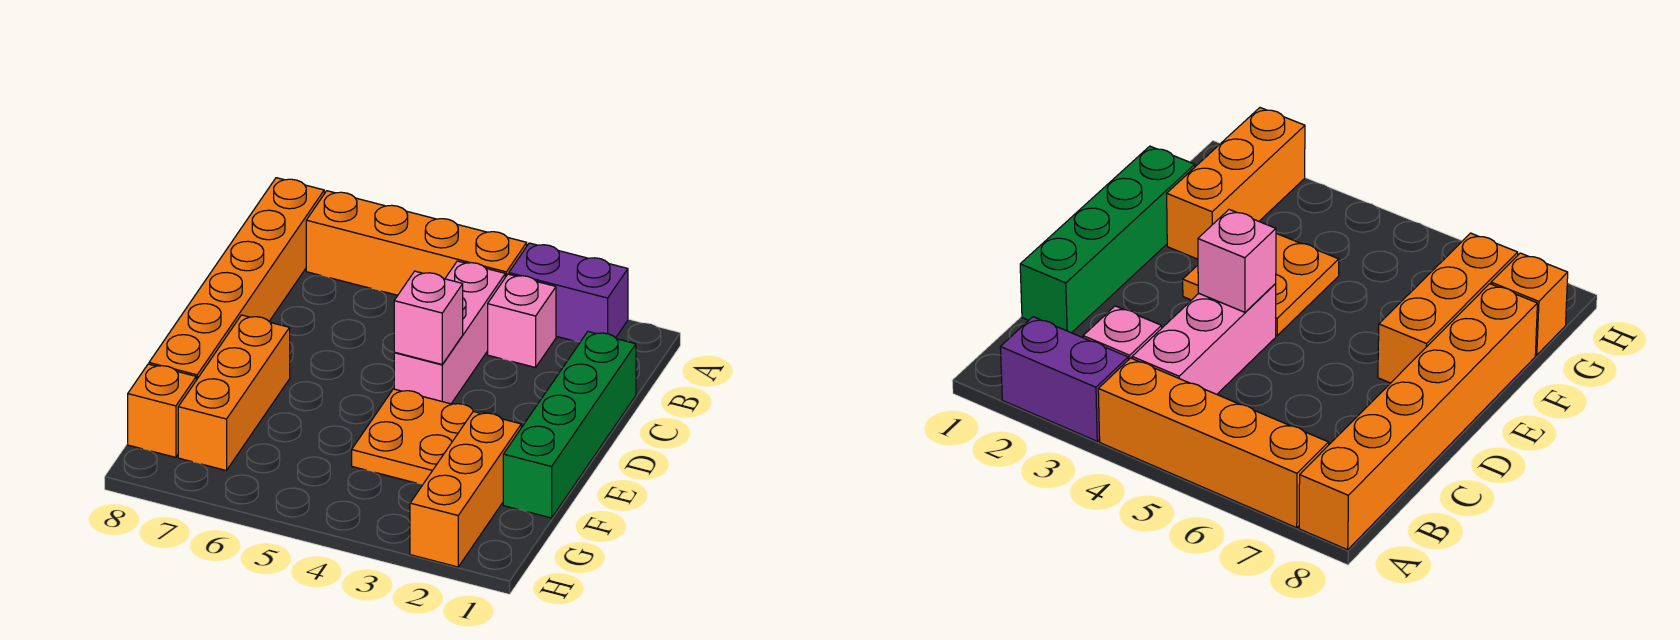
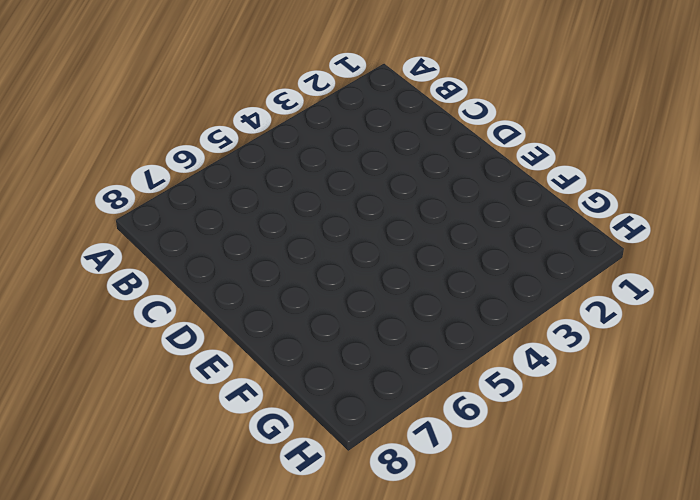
none -> purple 1x2 brick [509,243,628,342]
none -> orange 1x4 brick [306,191,527,295]

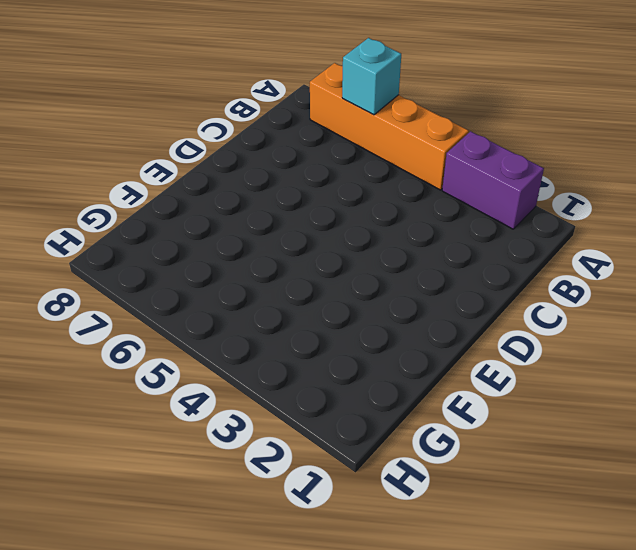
cyan 1x1 brick [342,38,401,115] -> none
none -> orange 1x6 brick [149,178,324,380]
none -> pink 1x1 brick [488,274,556,368]

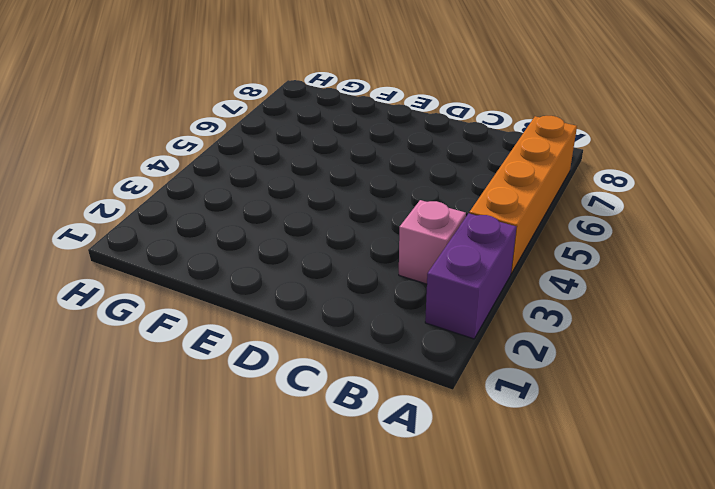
none -> orange 1x6 brick [149,178,324,380]
none -> pink 1x3 brick [394,261,505,404]

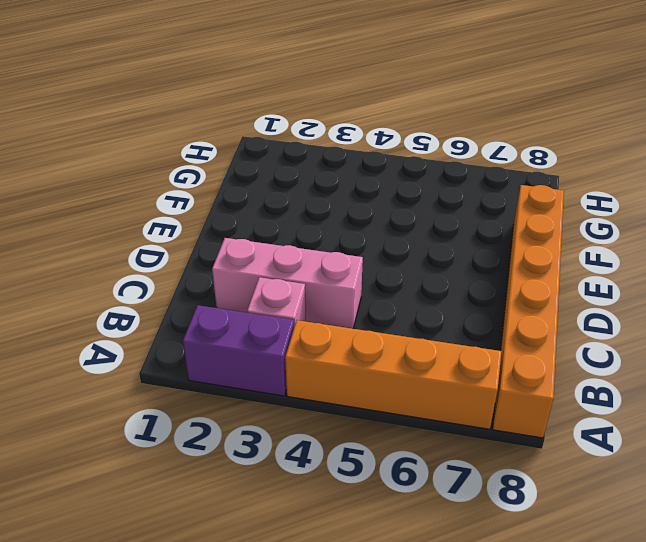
pink 1x3 brick [212,238,363,329] -> pink 1x3 brick turned to [394,261,505,404]
none -> green 1x4 brick [503,332,636,518]
none -> orange 2x2 plate [352,389,484,484]

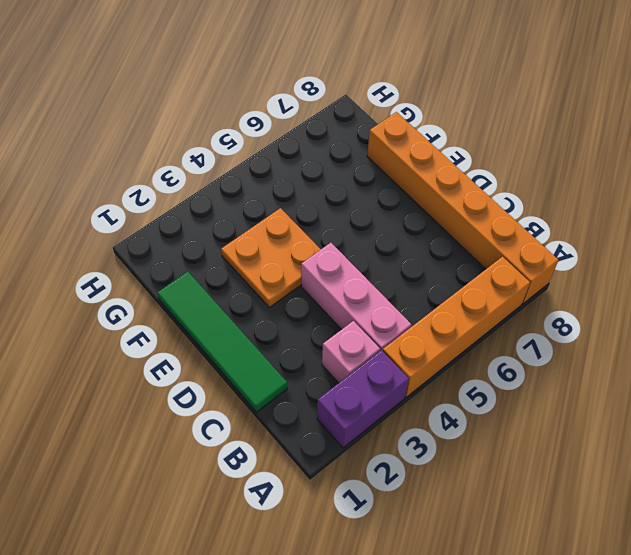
green 1x4 tile [157,272,287,412] -> green 1x4 brick [503,332,636,518]
none -> orange 1x3 brick [178,315,290,471]
none -> orange 1x3 brick [410,411,521,567]

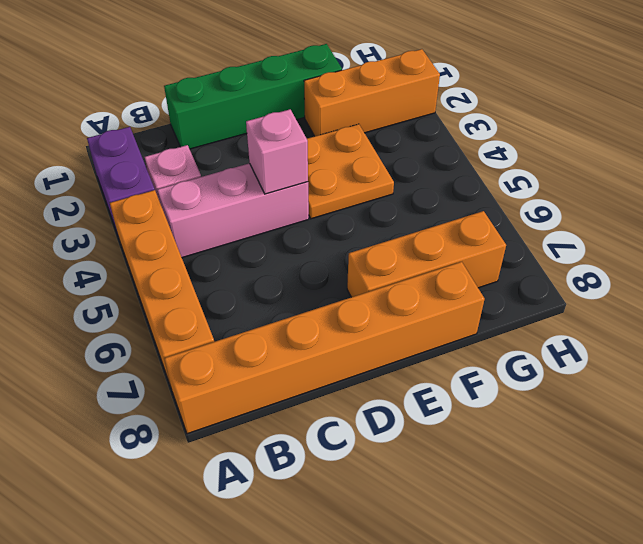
none -> orange 1x1 brick [128,364,196,457]

